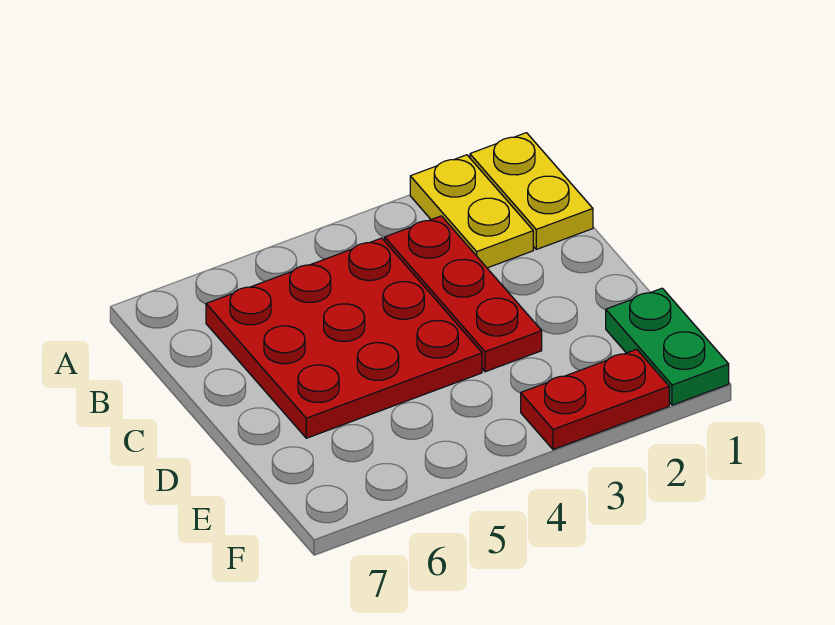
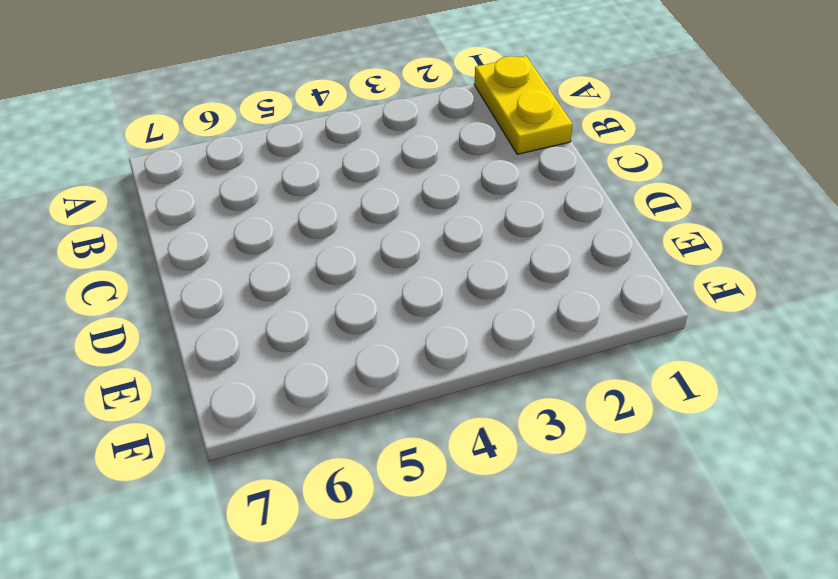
none -> yellow 1x2 plate [410,155,533,268]
none -> red 1x3 plate [385,216,542,372]

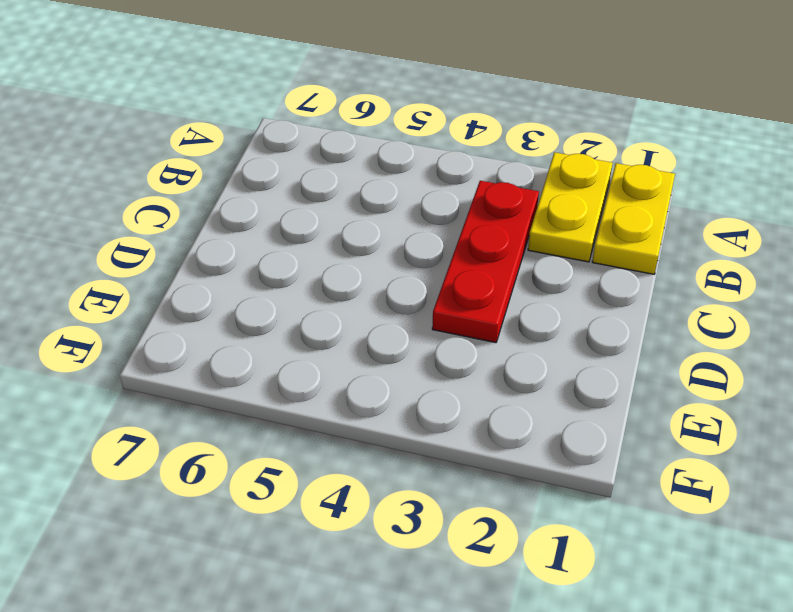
none -> red 3x3 plate [206,238,482,438]
none -> green 1x2 plate [606,288,729,405]

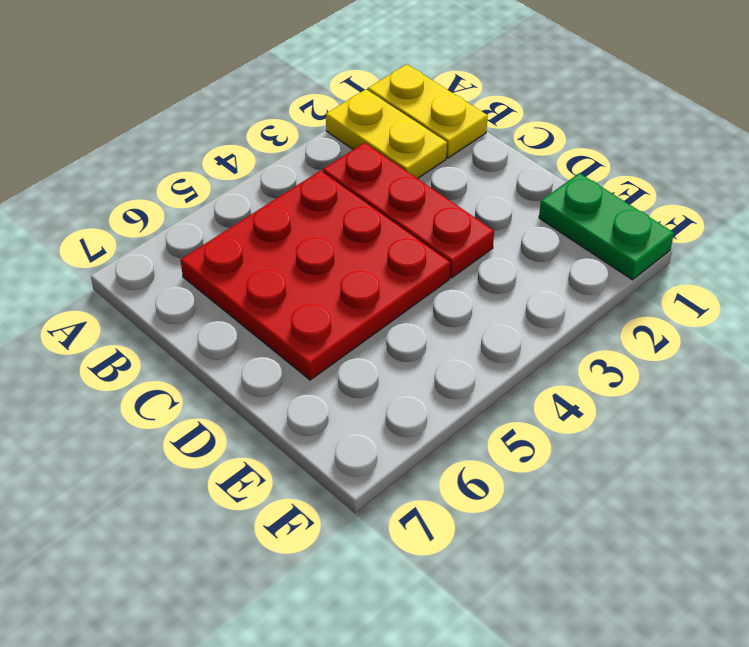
none -> red 1x2 plate [521,349,669,449]

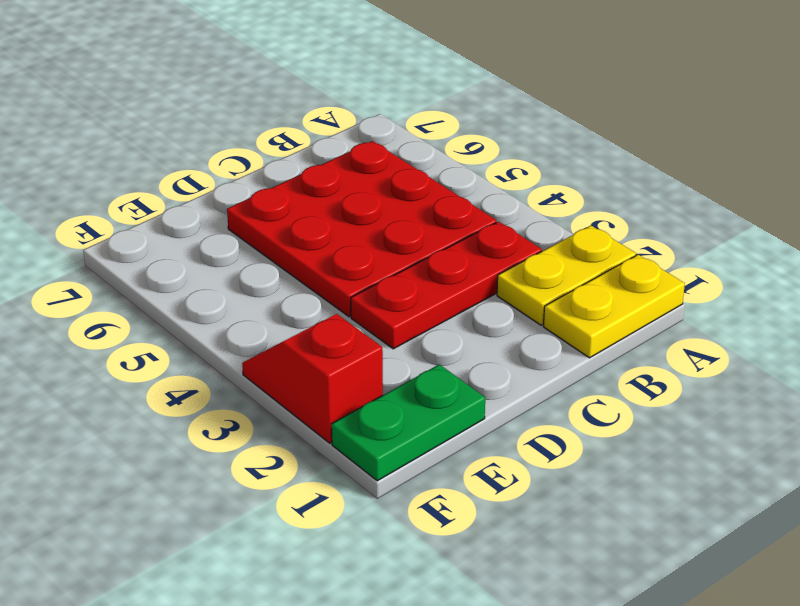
red 1x2 slope [242,314,383,443] -> red 1x2 plate [521,349,669,449]

